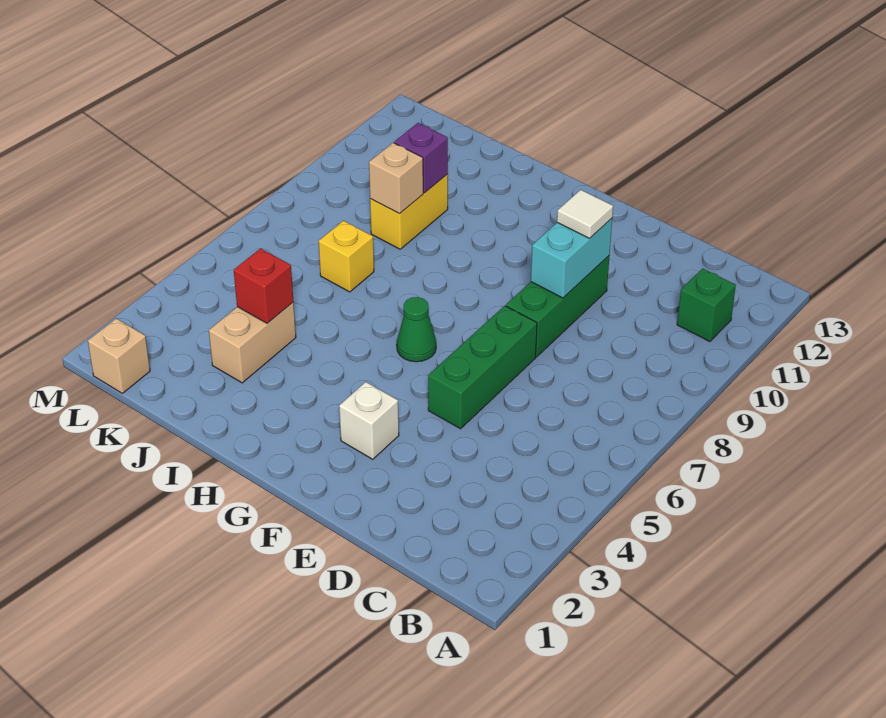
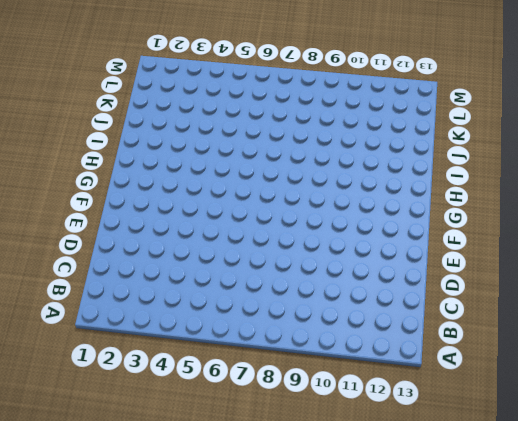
none -> green 1x1 brick [677,268,736,342]
none -> green 1x3 brick [428,306,537,429]
none -> green 1x3 brick [506,256,609,357]

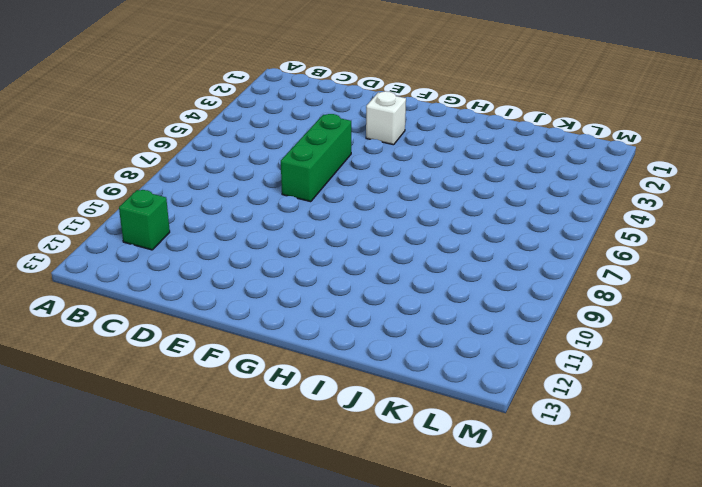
none -> green 1x3 brick [506,256,609,357]
none -> green 1x1 cone [397,297,436,362]
none -> tan 1x2 brick [209,302,296,383]

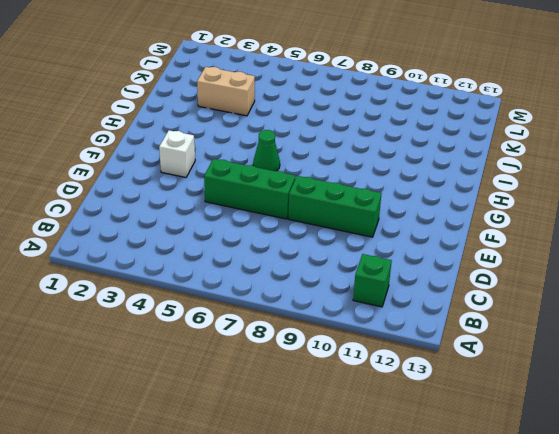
none -> yellow 1x1 brick [319,221,374,292]
none -> yellow 1x2 brick [370,174,448,249]
none -> tan 1x1 brick [88,318,150,393]

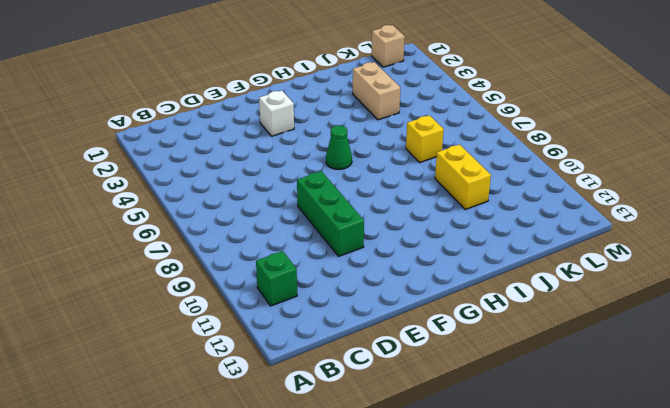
none -> green 1x3 brick [428,306,537,429]
none -> cyan 1x2 brick [531,219,612,298]
none -> red 1x1 brick [234,248,293,323]

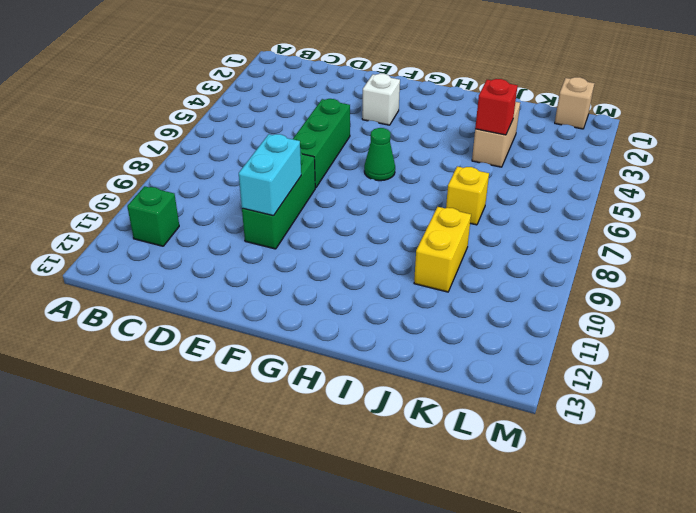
none -> tan 1x1 brick [369,143,423,214]
none -> purple 1x1 brick [394,123,448,193]
none -> white 1x1 tile [557,190,613,238]

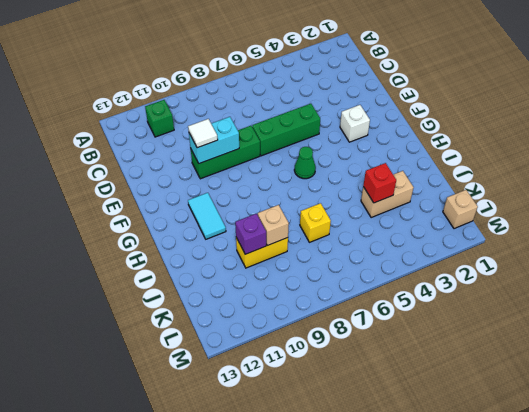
cyan 1x2 tile [188,193,226,239] -> none

